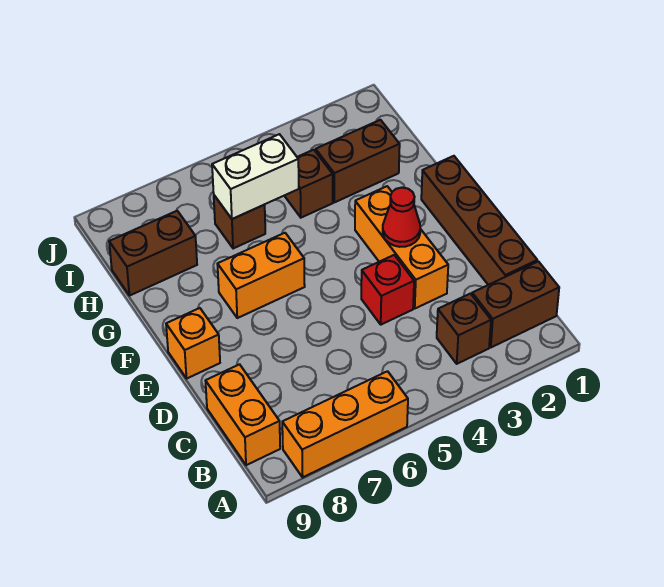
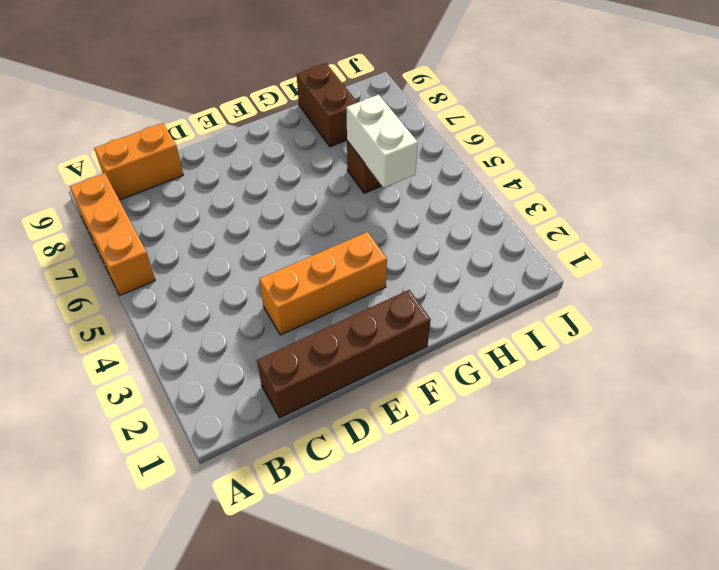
none -> brown 1x2 brick [472,261,559,347]
none -> brown 1x1 brick [437,294,491,364]
none -> red 1x1 brick [361,255,414,325]

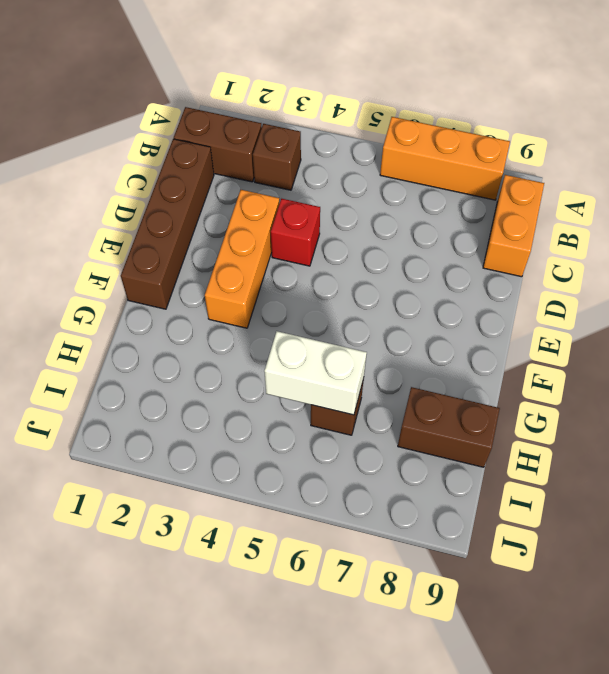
none -> orange 1x1 brick [166,308,220,378]
none -> orange 1x2 brick [217,233,305,318]
none -> brown 1x2 brick [316,120,400,202]

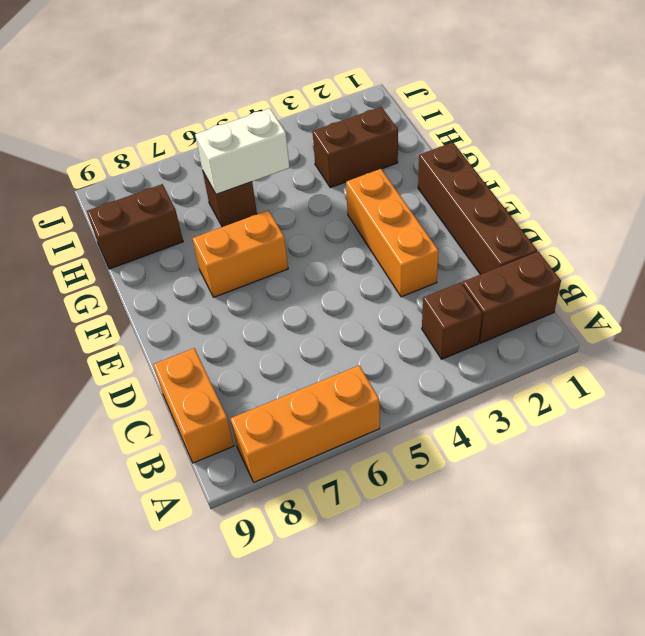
none -> red 1x1 brick [361,255,414,325]
none -> orange 1x1 brick [166,308,220,378]
none -> brown 1x1 brick [284,150,333,218]

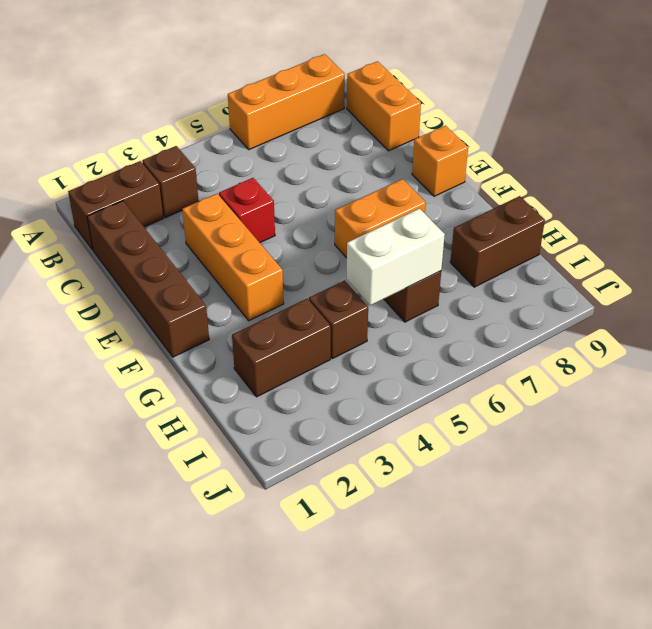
none -> red 1x1 cone [383,188,420,247]

